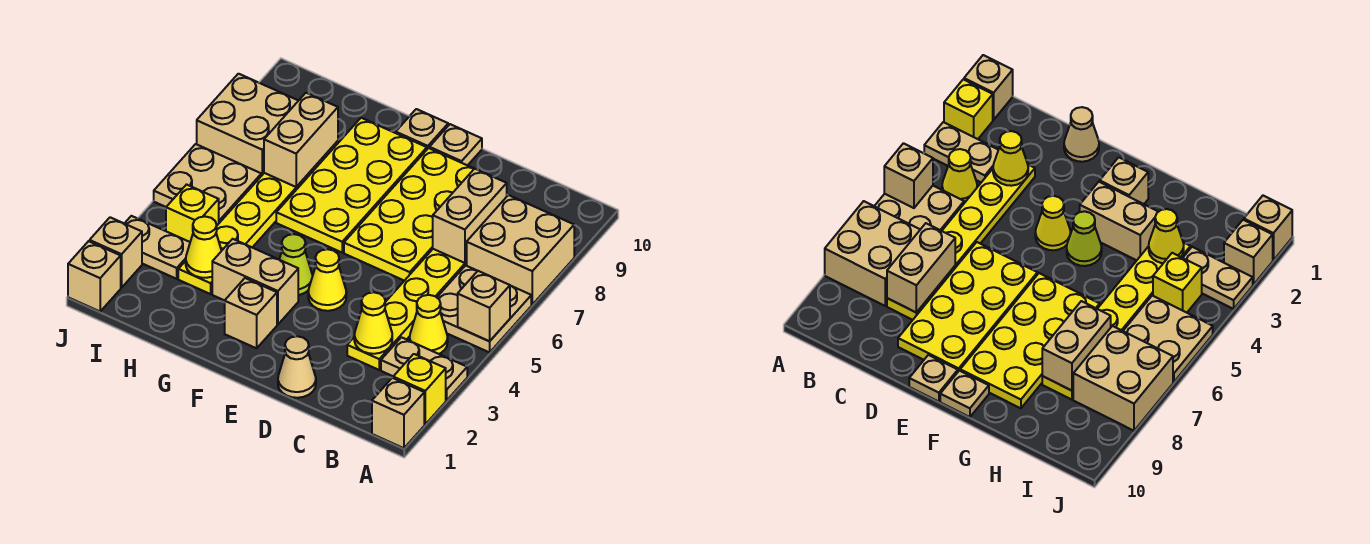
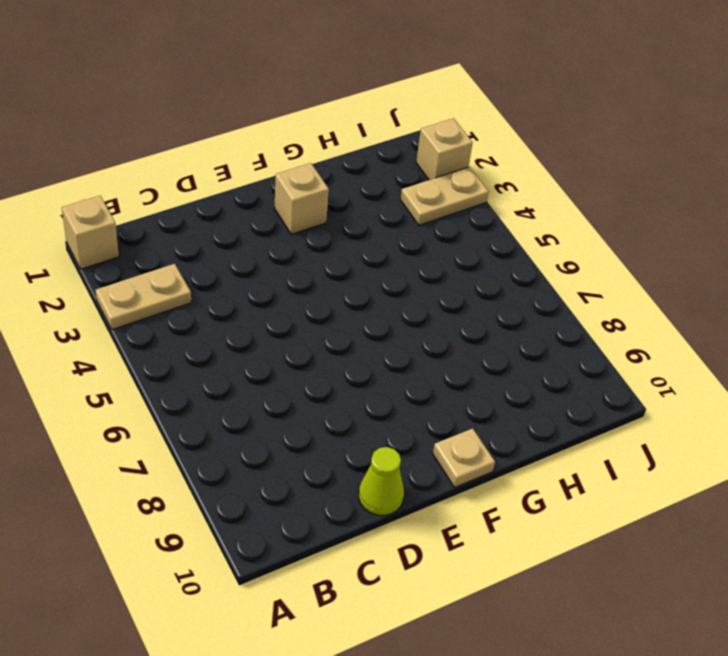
lime 1x1 cone [359,447,404,515] -> lime 1x1 cone moved to [279,234,313,295]
none -> yellow 1x1 brick [393,354,446,424]
none -> tan 2x2 plate [437,265,531,352]
none -> tan 2x2 brick [466,195,574,304]

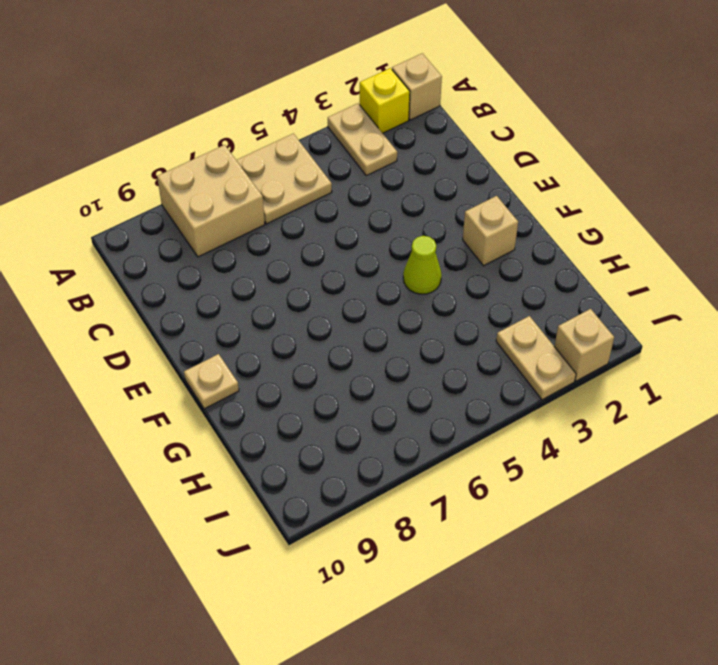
none -> yellow 1x1 cone [410,295,448,354]
none -> yellow 1x6 plate [347,249,467,370]
none -> tan 1x1 cone [278,336,316,398]

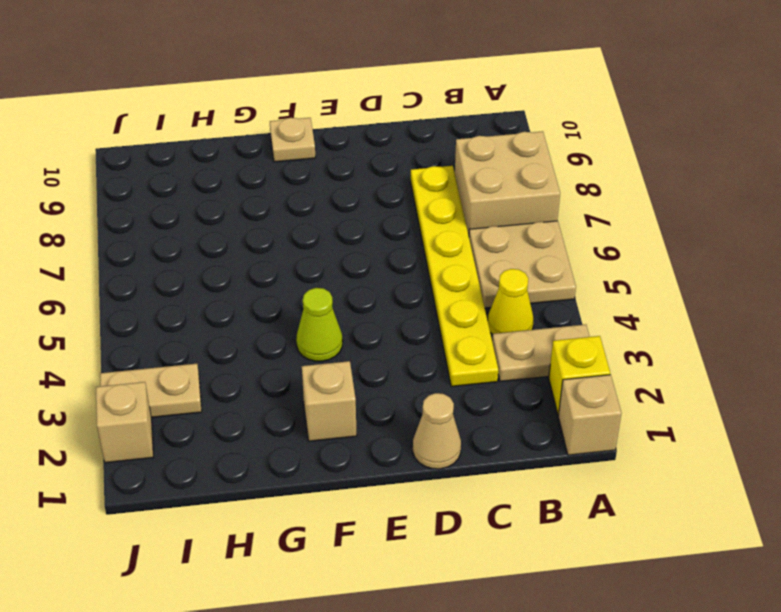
none -> yellow 2x4 plate [344,148,474,281]
none -> yellow 1x1 cone [308,249,346,311]
none -> tan 1x1 plate [430,124,482,166]

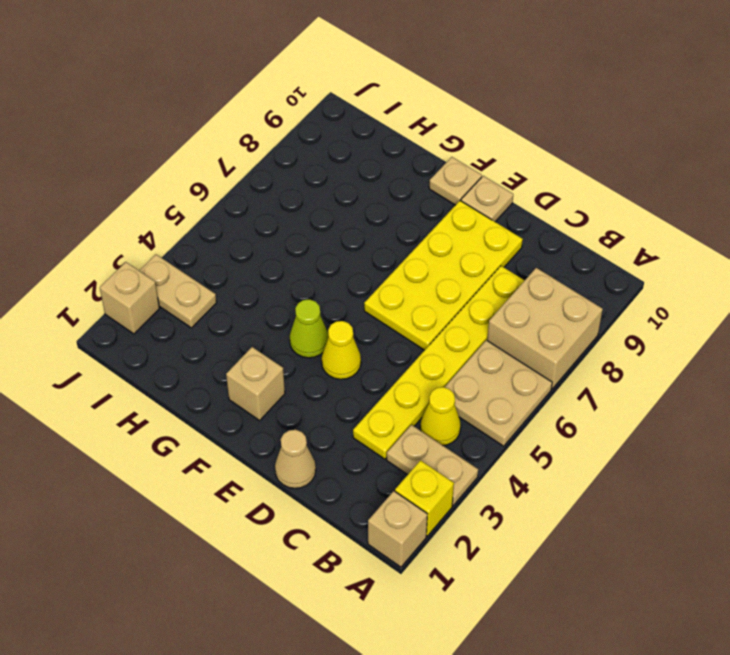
none -> tan 1x2 brick [212,239,298,324]
none -> yellow 2x4 plate [276,118,427,252]
none -> yellow 1x6 plate [178,141,338,294]

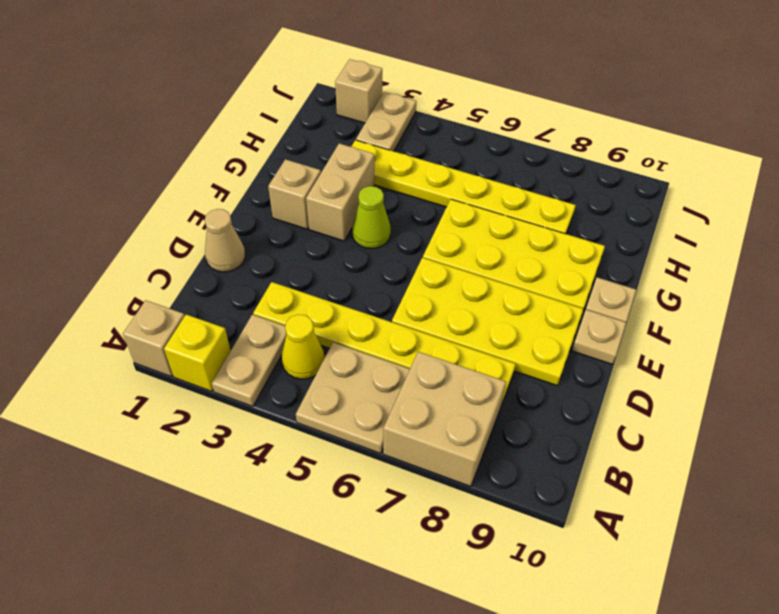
none -> yellow 1x1 cone [308,249,346,311]
none -> yellow 1x1 brick [166,185,219,242]
none -> tan 2x2 plate [154,144,261,223]

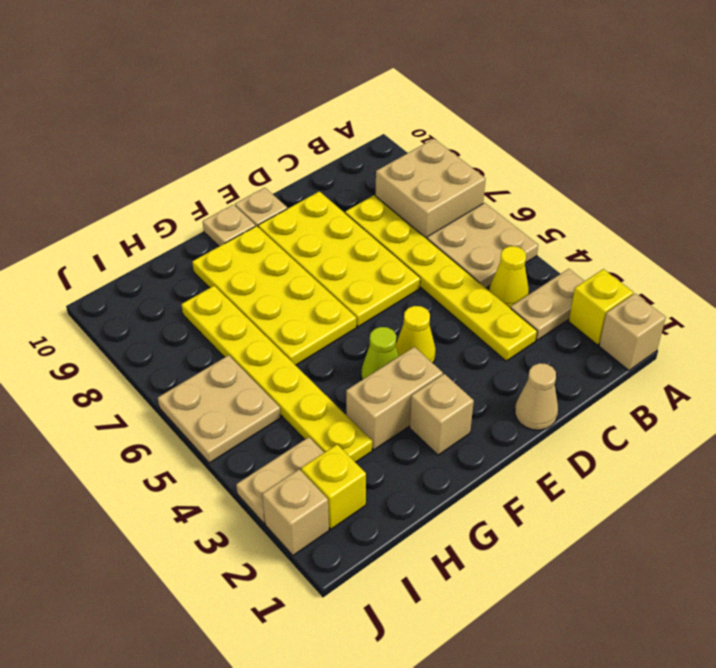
yellow 1x1 brick [301,444,366,529] -> yellow 1x1 brick moved to [166,185,219,242]
none -> tan 2x2 brick [197,74,298,176]
none -> tan 1x1 brick [68,241,121,311]
none -> tan 1x1 brick [458,271,510,341]

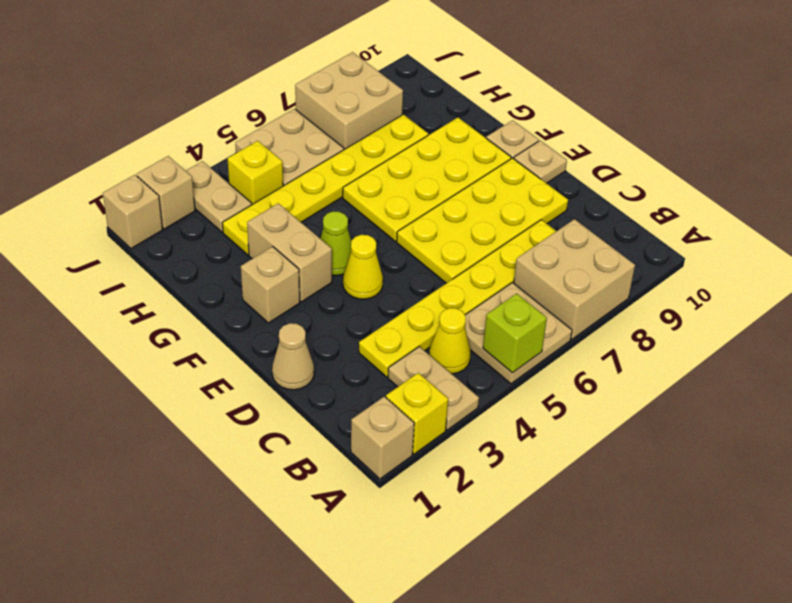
lime 1x1 brick [483,293,547,373] -> tan 1x1 brick [458,271,510,341]
none -> yellow 1x1 cone [354,292,392,354]
none -> tan 1x2 brick [433,169,507,263]
none -> yellow 1x1 cone [186,217,221,278]

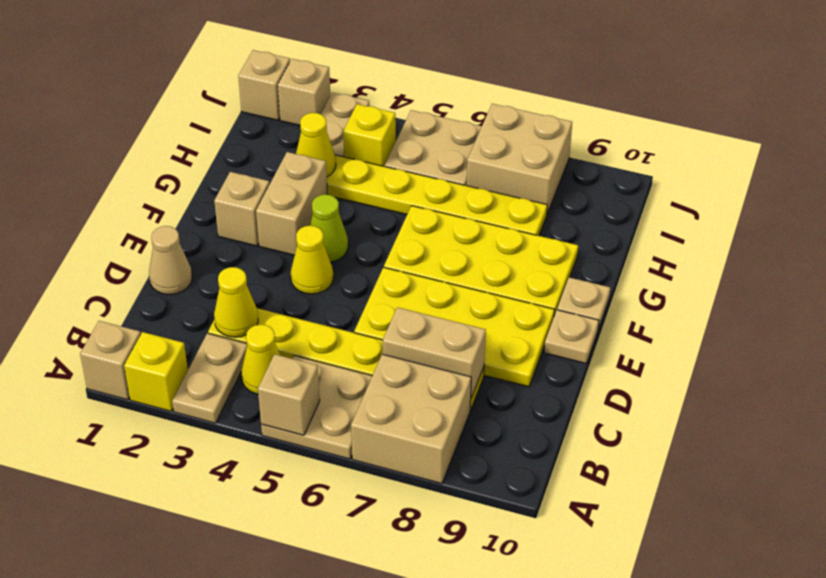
none -> tan 1x2 brick [264,93,338,187]

